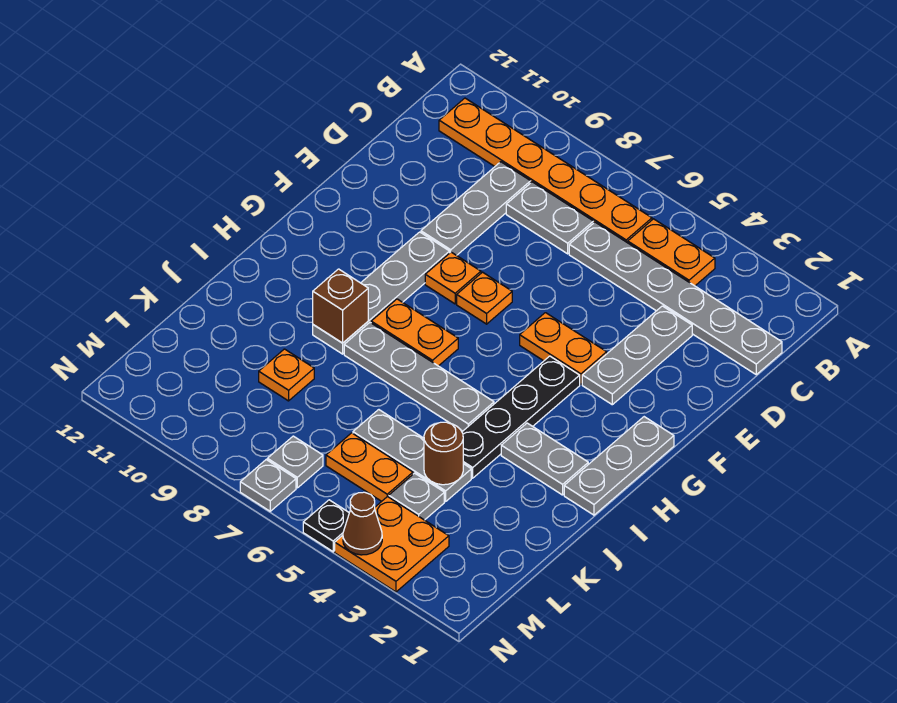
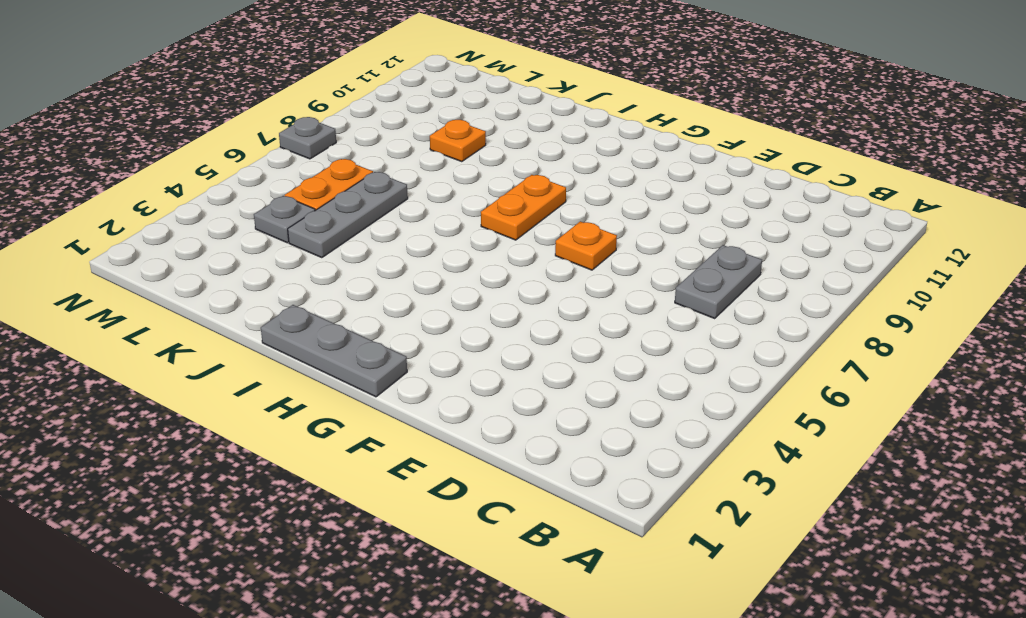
none -> orange 1x2 plate [628,219,715,286]
none -> orange 1x6 plate [439,98,652,243]
none -> grey 1x6 plate [569,222,782,375]

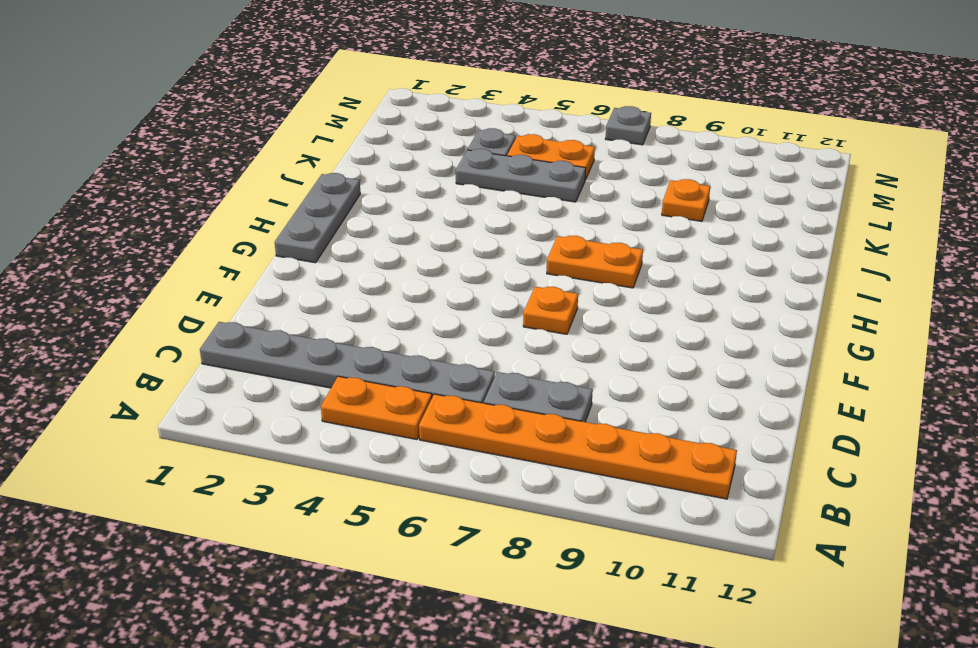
none -> grey 1x3 plate [421,162,531,255]
none -> grey 1x3 plate [582,306,692,405]
none -> orange 1x2 plate [520,313,607,384]

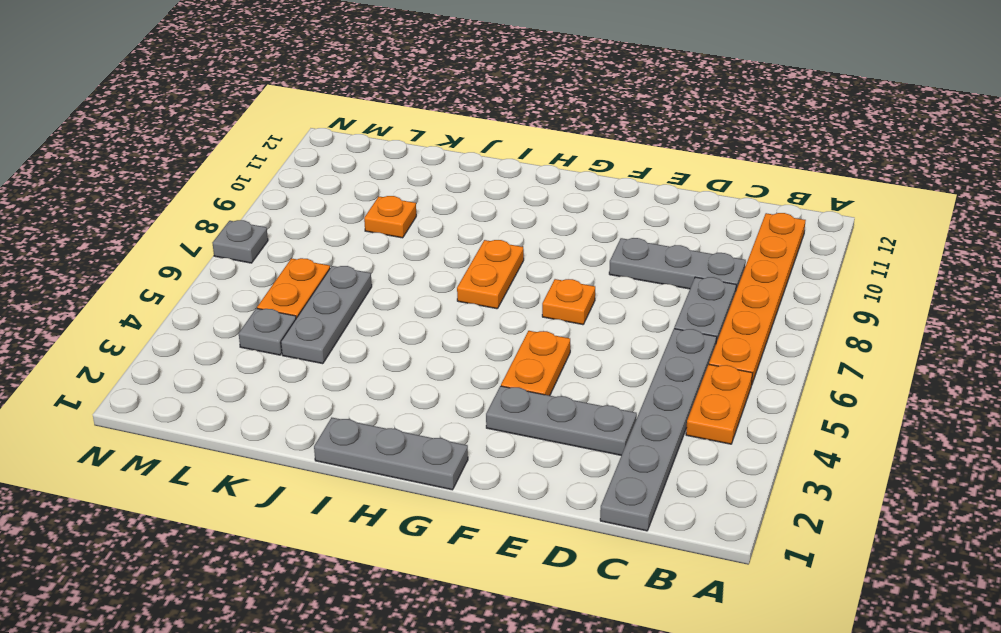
none -> orange 1x1 plate [425,252,481,304]
none -> grey 1x4 plate [313,232,450,354]
none -> black 1x4 plate [462,356,580,478]

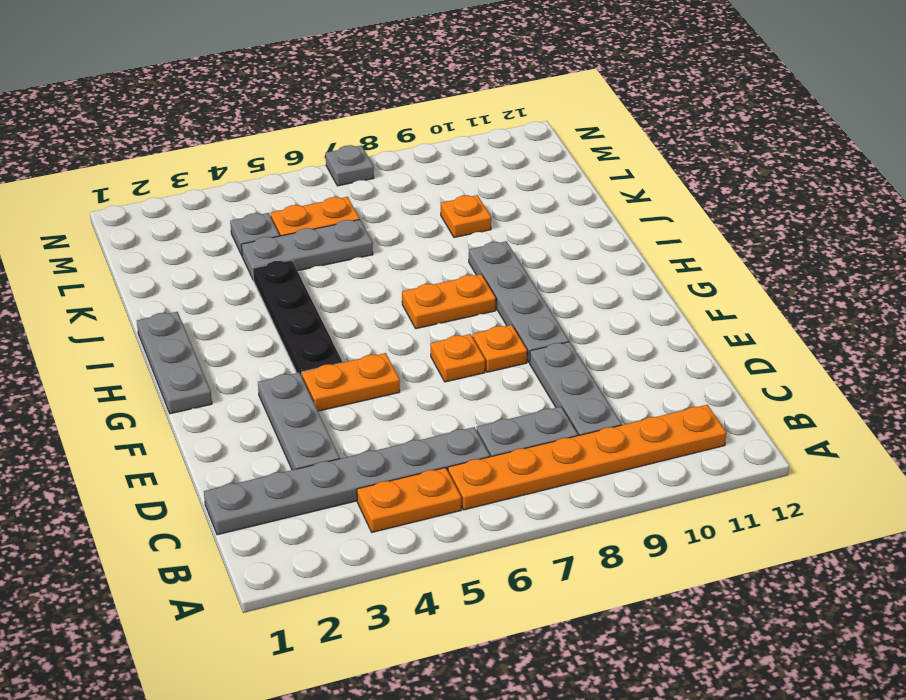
none -> grey 1x2 plate [501,423,588,495]
none -> grey 1x4 plate [344,323,494,431]
none -> orange 2x2 plate [335,496,449,592]

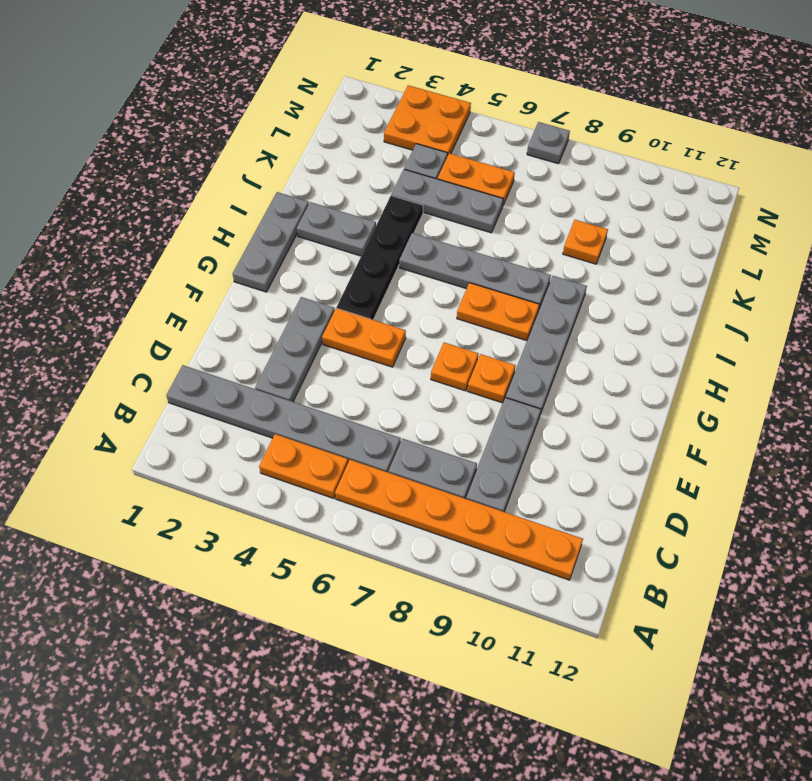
none -> grey 1x1 plate [267,436,323,488]
none -> black 1x1 plate [303,500,349,552]
none -> brown 1x1 brick [313,269,368,343]

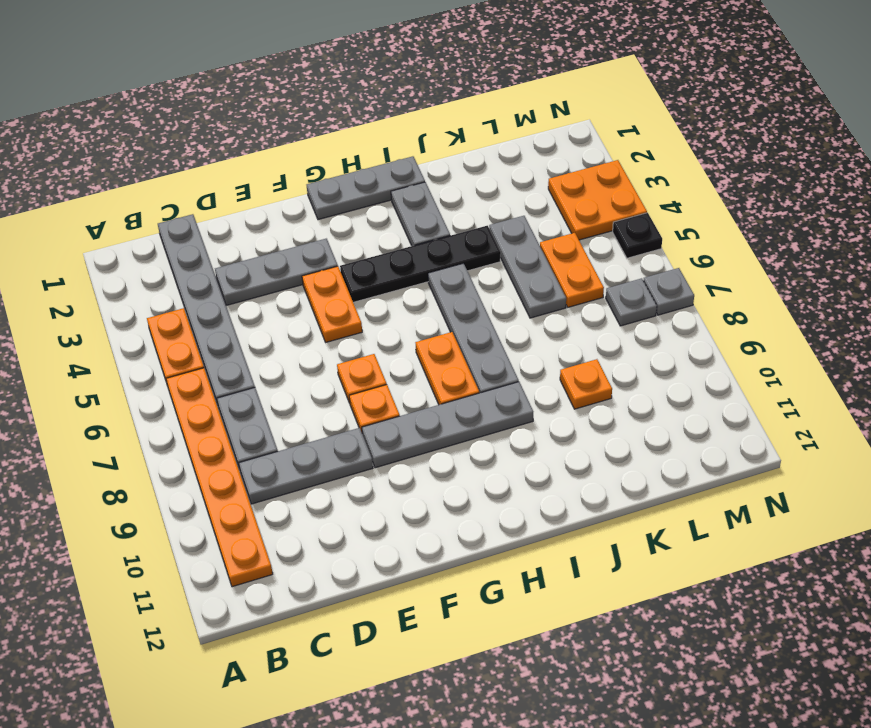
none -> grey 1x1 plate [389,473,444,520]
none -> brown 1x1 brick [313,269,368,343]
none -> brown 1x1 round brick [424,422,463,485]

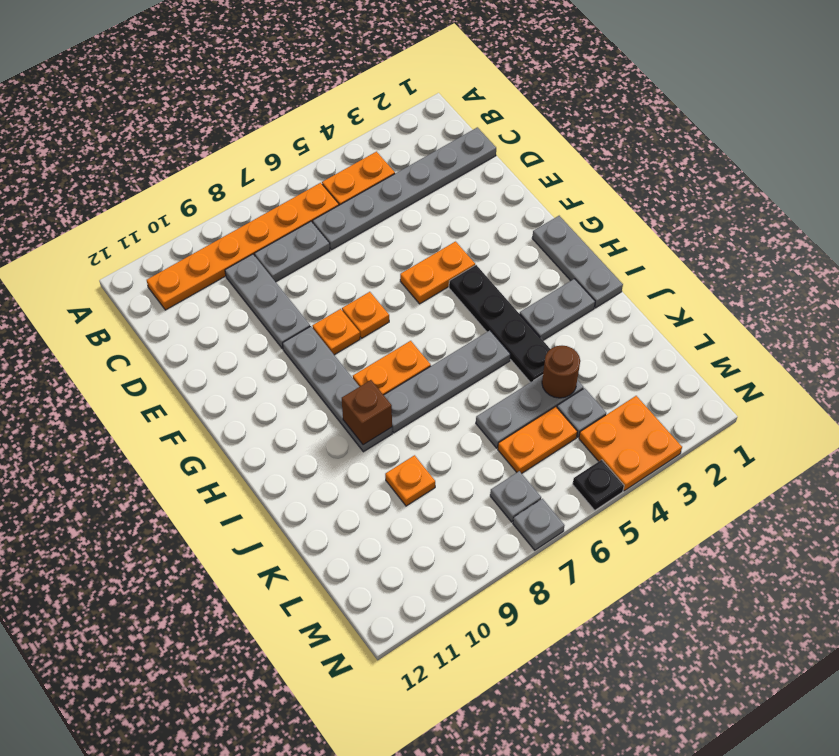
none -> grey 1x3 plate [582,306,692,405]
none -> brown 1x1 cone [343,492,382,555]

